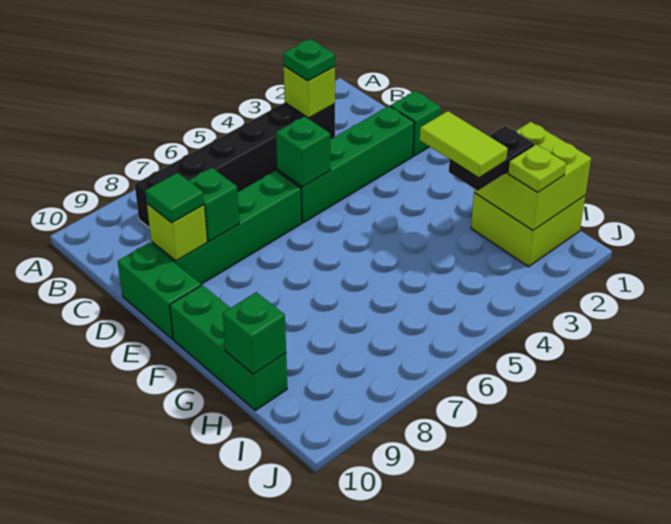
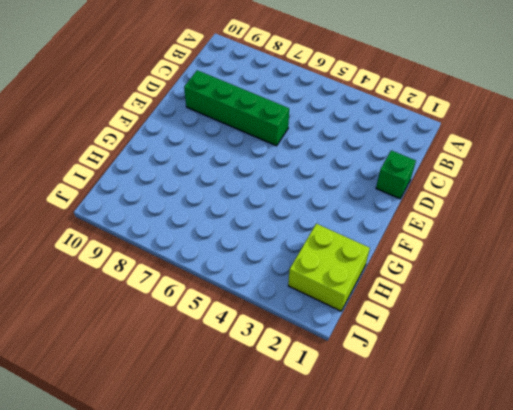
none -> black 1x6 brick [135,103,335,228]
none -> green 1x4 brick [277,106,414,223]
none -> green 1x2 brick [118,243,201,339]

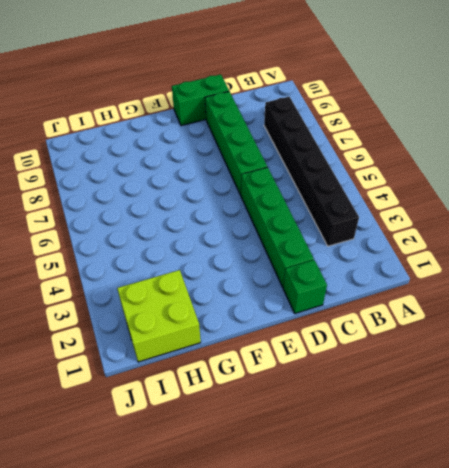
none -> green 1x3 brick [170,285,287,411]
none -> lime 1x1 brick [284,66,335,118]
none -> green 1x1 brick [276,116,330,187]

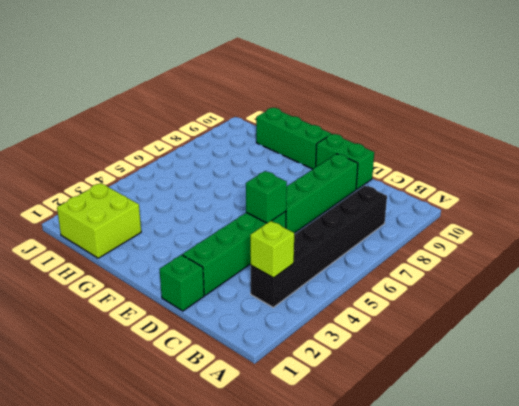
none -> green 1x1 brick [189,168,239,241]
none -> lime 1x1 brick [147,204,207,261]
none -> lime 2x2 brick [474,122,591,230]

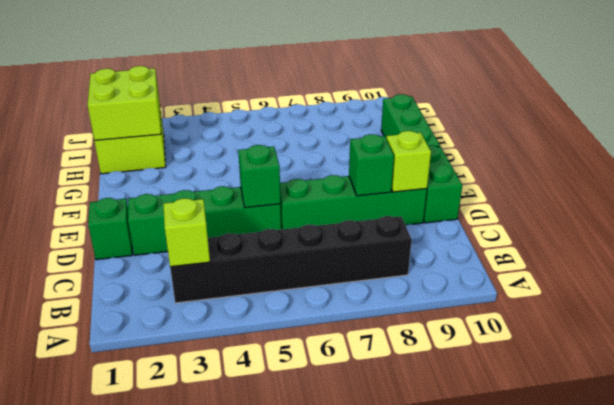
none -> green 1x1 brick [223,292,286,374]
none -> green 1x1 plate [283,39,335,81]
none -> green 1x1 tile [145,173,204,223]

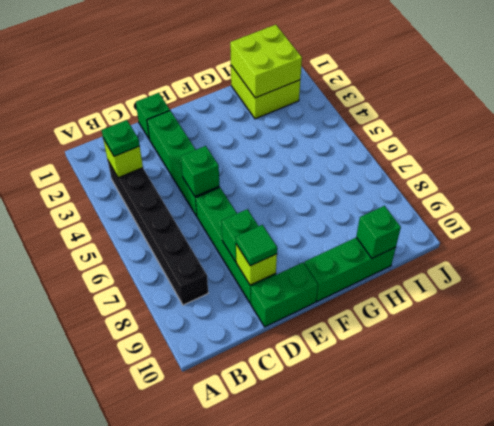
none -> black 1x2 plate [449,126,534,191]
none -> lime 1x1 plate [508,144,566,192]
none -> lime 1x2 tile [420,111,508,178]

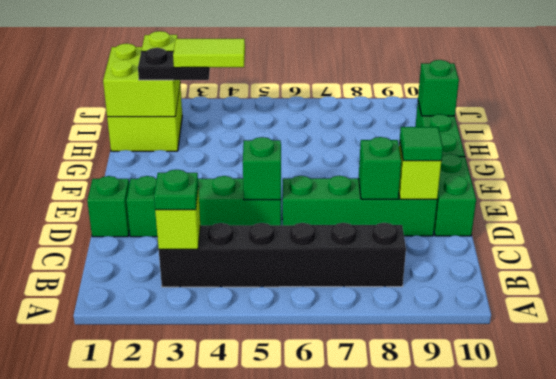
lime 1x2 tile [173,39,245,68] -> lime 1x2 tile turned to [420,111,508,178]

